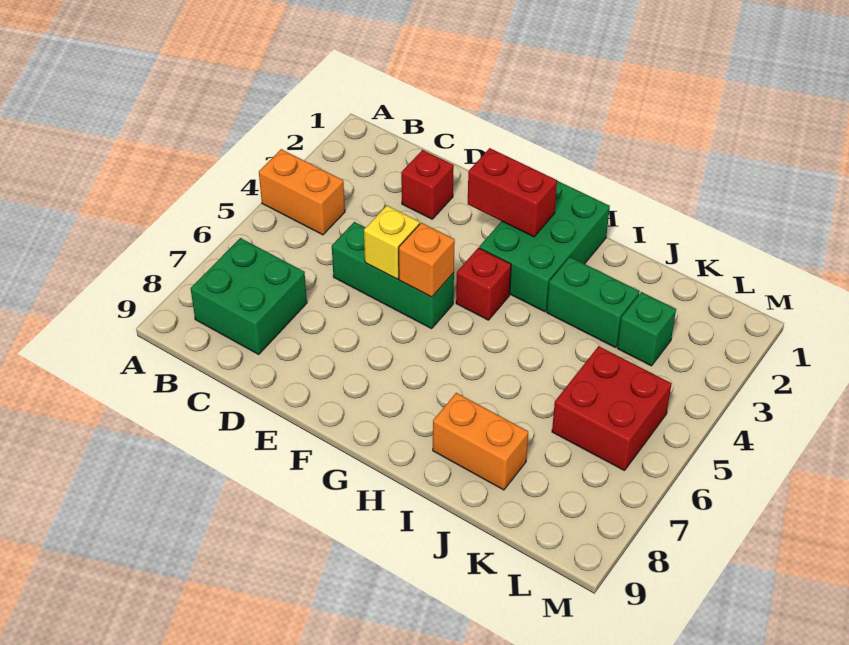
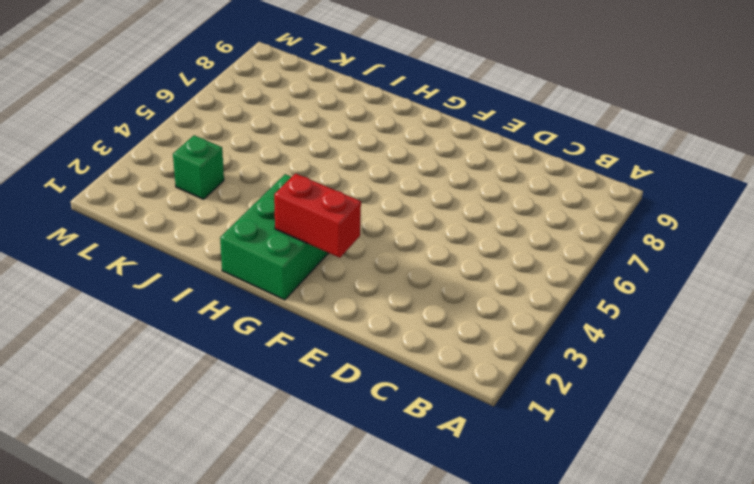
none -> orange 1x2 brick [259,149,345,235]
none -> green 2x2 brick [191,238,307,354]
none -> red 1x1 brick [401,150,454,219]

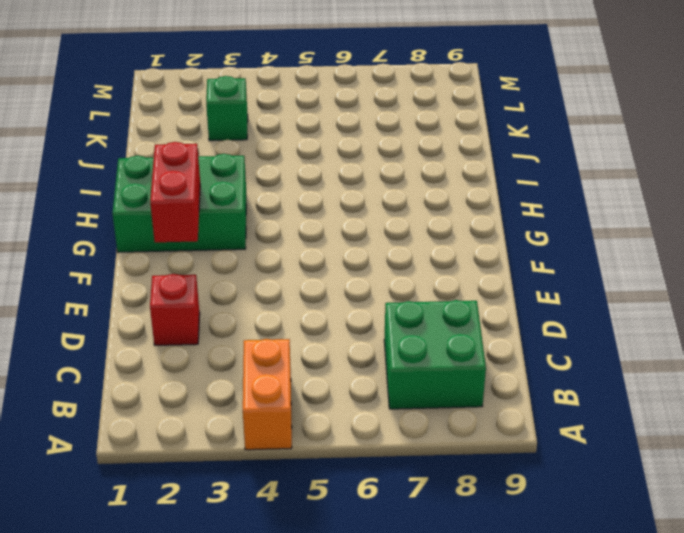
none -> green 1x3 brick [332,222,454,329]
none -> red 1x1 brick [456,248,511,320]
none -> green 1x2 brick [547,257,639,348]

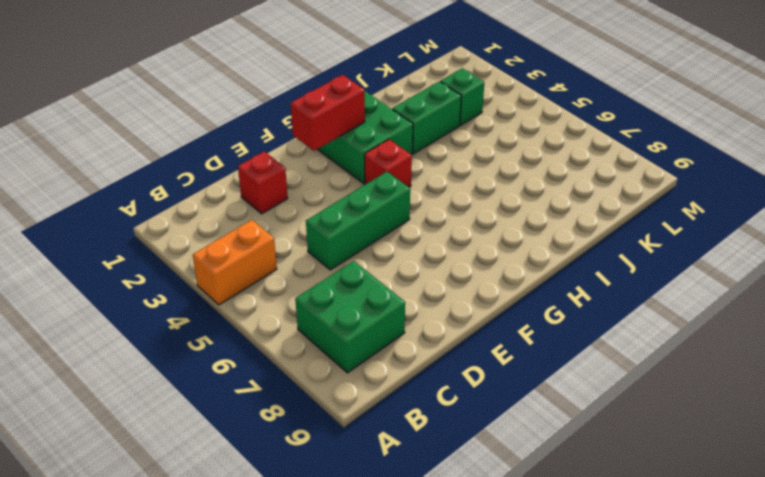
none -> orange 1x2 brick [433,393,528,490]
none -> red 2x2 brick [552,346,672,471]
none -> yellow 1x1 brick [364,205,420,279]

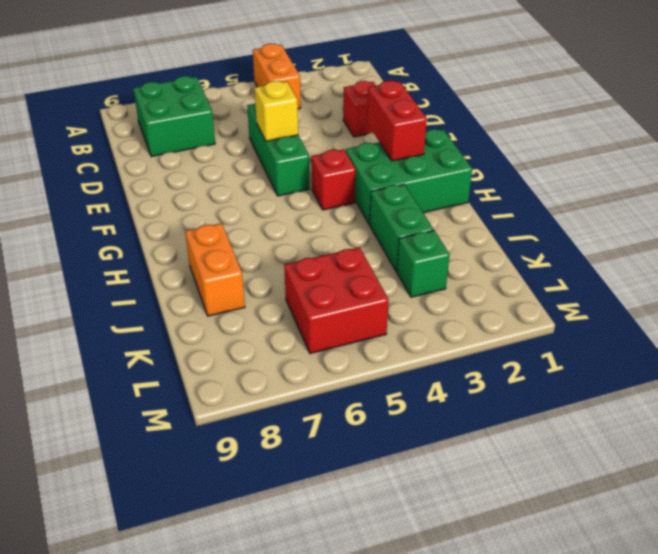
none -> orange 1x1 brick [399,223,455,297]

